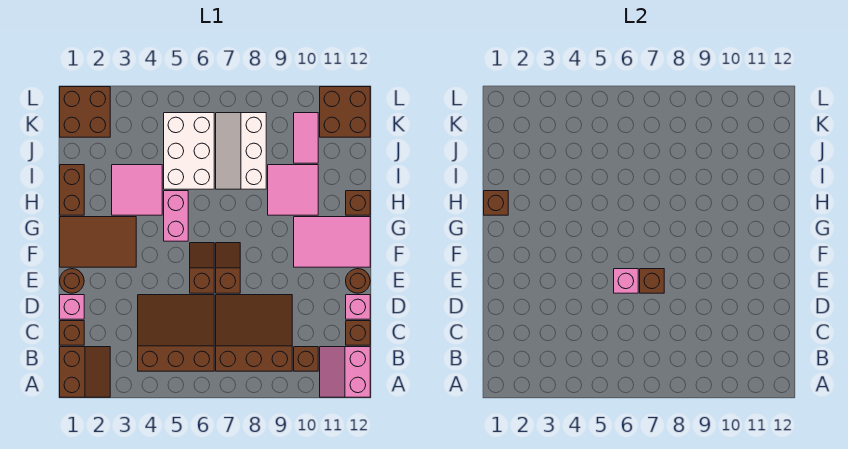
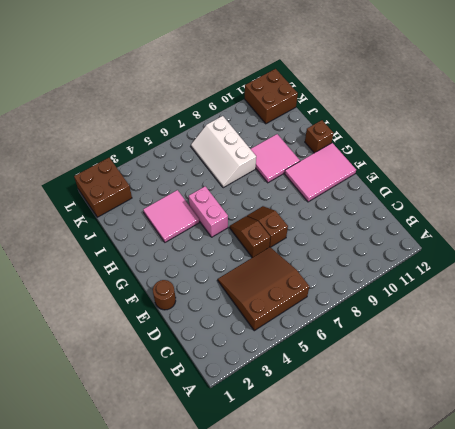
none -> brown 2x2 slope [60,347,110,397]
none -> pink 2x2 slope [320,347,370,397]
none -> brown 3x3 slope [216,295,292,371]

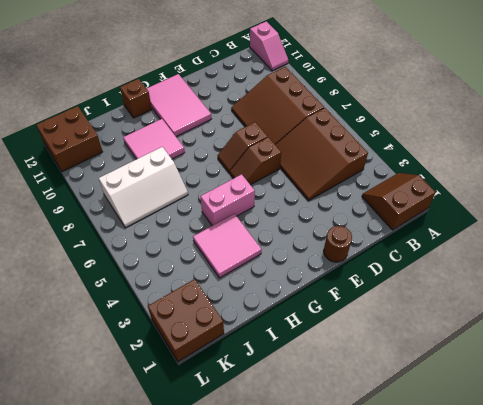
pink 1x2 slope [250,21,288,71] -> pink 2x2 slope [320,347,370,397]
none -> brown 1x1 brick [294,347,318,371]
none -> brown 1x1 brick [60,321,84,345]
none -> brown 1x1 brick [346,321,370,345]

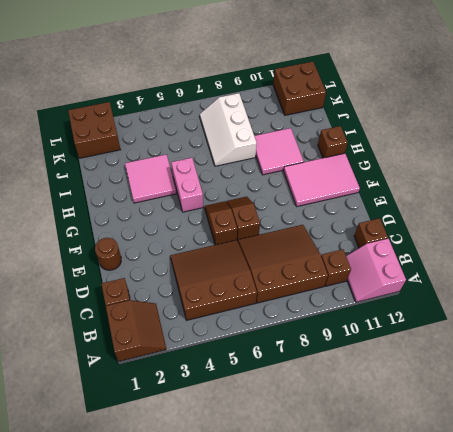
none -> pink 1x1 brick [60,295,84,319]
none -> pink 1x1 brick [346,295,370,319]
none -> brown 1x1 round brick [346,269,370,293]

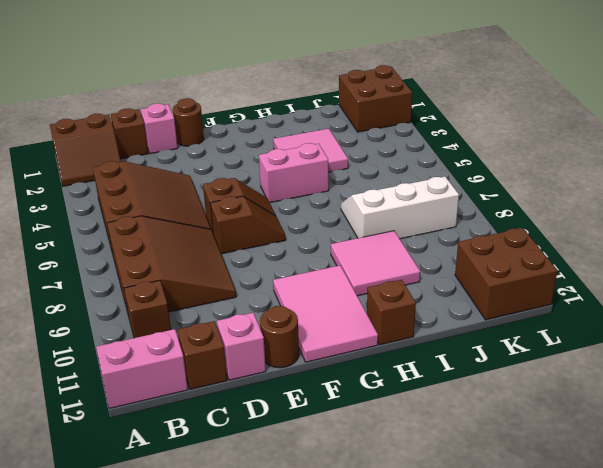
none -> brown 2x3 tile [60,217,136,267]
none -> brown 1x2 brick [60,165,84,215]
none -> white 2x3 brick [164,113,214,189]

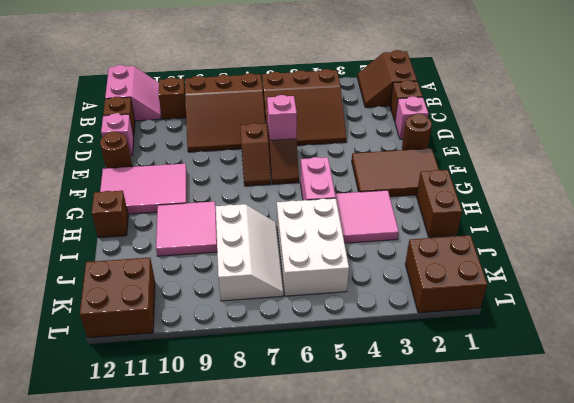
none -> pink 1x2 tile [294,113,318,163]
none -> brown 1x1 brick [640,269,664,293]
none -> brown 1x1 brick [484,191,508,215]

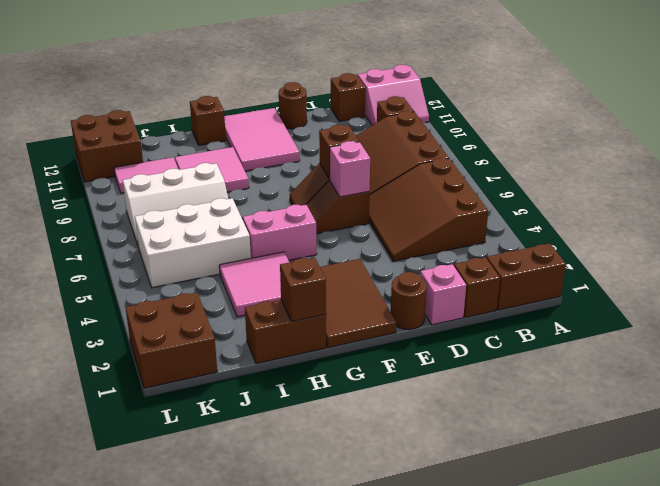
none -> pink 1x1 brick [346,295,370,319]

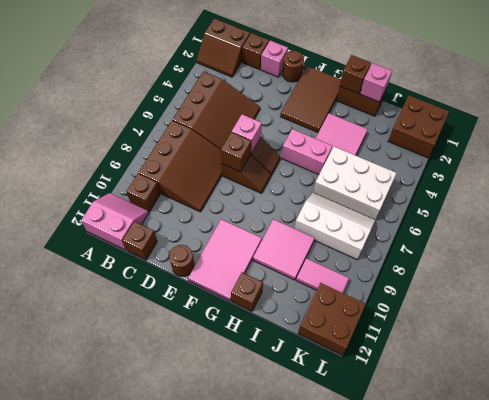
pink 1x1 brick [360,63,392,102] -> pink 1x1 brick moved to [346,295,370,319]

